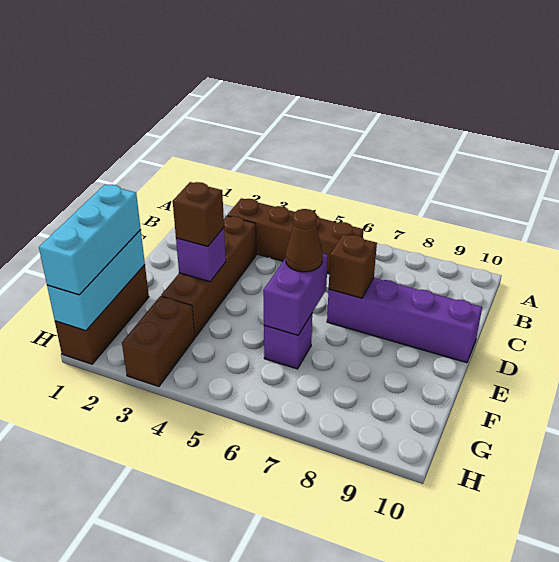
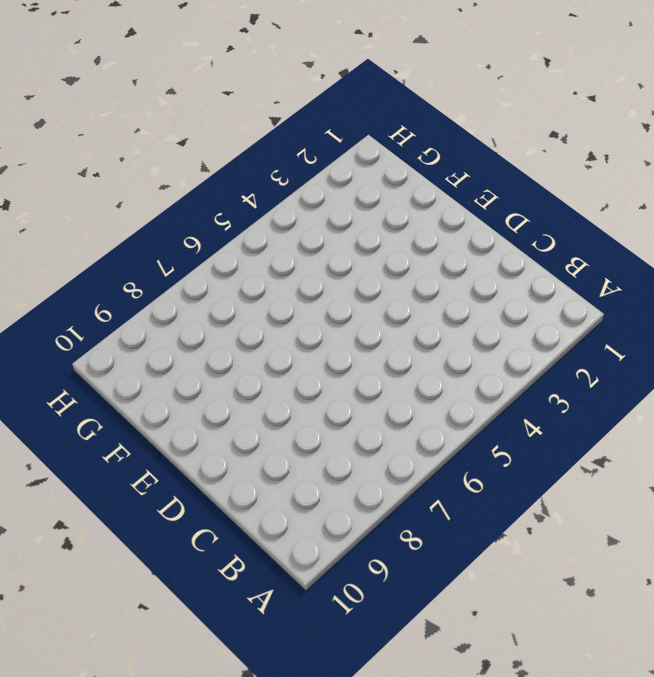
none -> brown 1x4 brick [227,198,363,274]
none -> brown 1x4 brick [161,216,256,337]
none -> purple 1x4 brick [327,278,482,363]

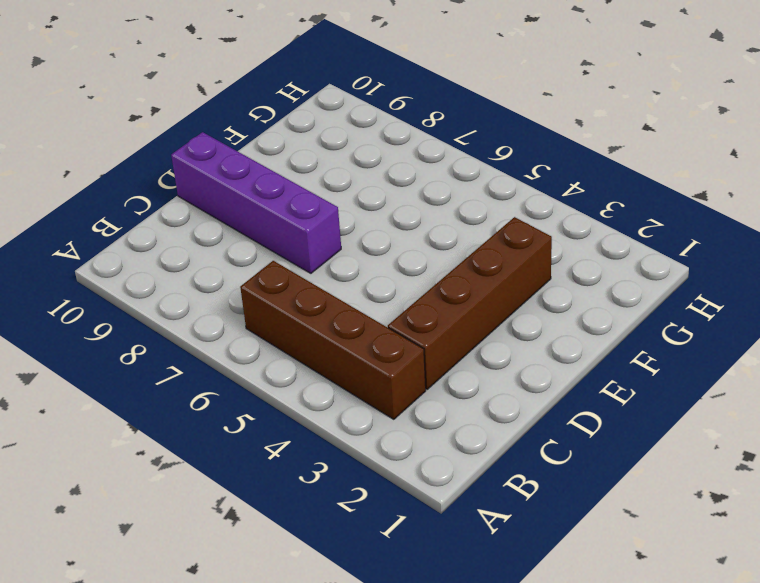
none -> brown 1x3 brick [55,265,149,364]
none -> purple 1x1 brick [264,314,312,369]
none -> brown 1x2 brick [122,296,195,386]

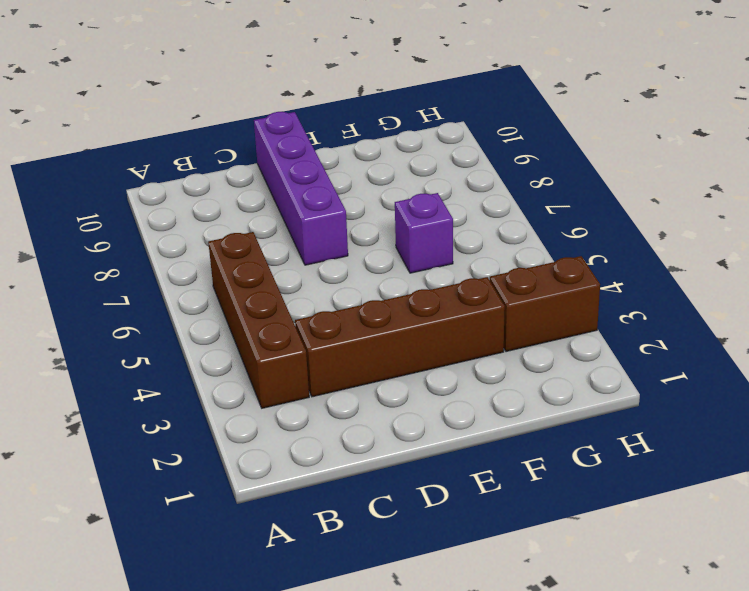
none -> brown 1x3 brick [55,265,149,364]
none -> brown 1x1 brick [329,234,377,298]
none -> purple 1x1 brick [176,228,226,282]

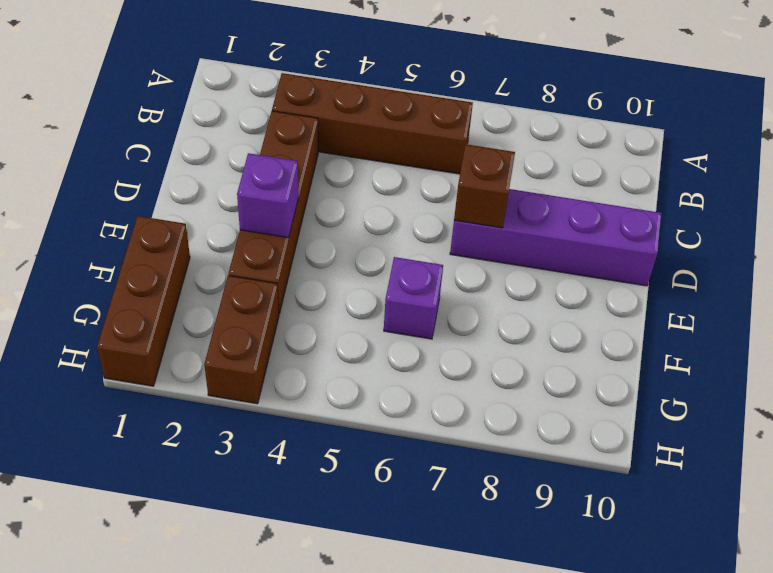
none -> purple 1x2 brick [263,253,328,335]
none -> cyan 1x3 brick [47,230,145,331]
none -> brown 1x1 brick [173,182,224,247]

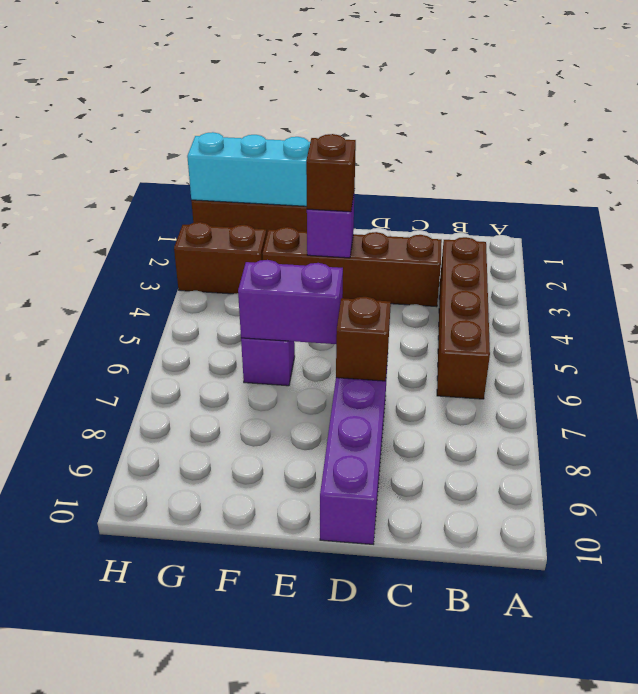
none -> brown 1x1 cone [286,209,323,272]
none -> cyan 1x3 brick [39,185,141,295]

